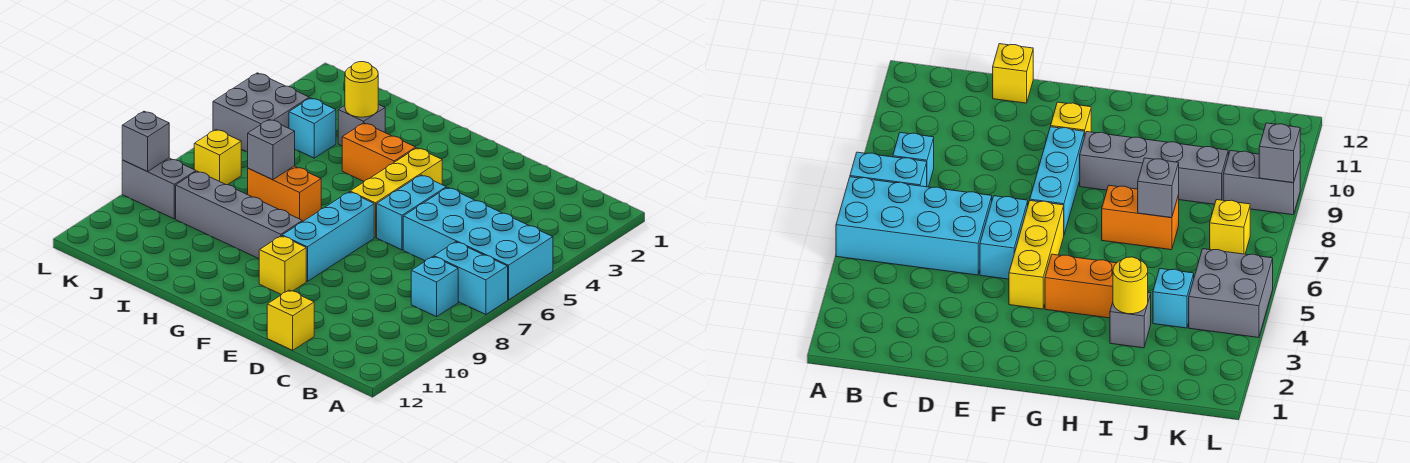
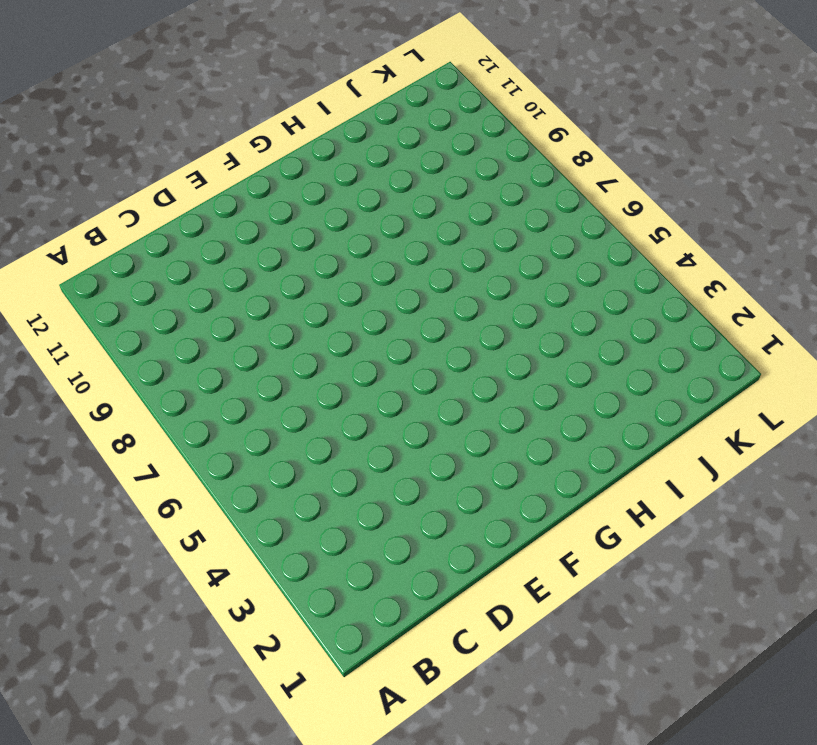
none -> cyan 2x4 brick [403,187,553,300]
none -> cyan 1x2 brick [434,242,508,314]
none -> cyan 1x1 brick [411,257,458,317]

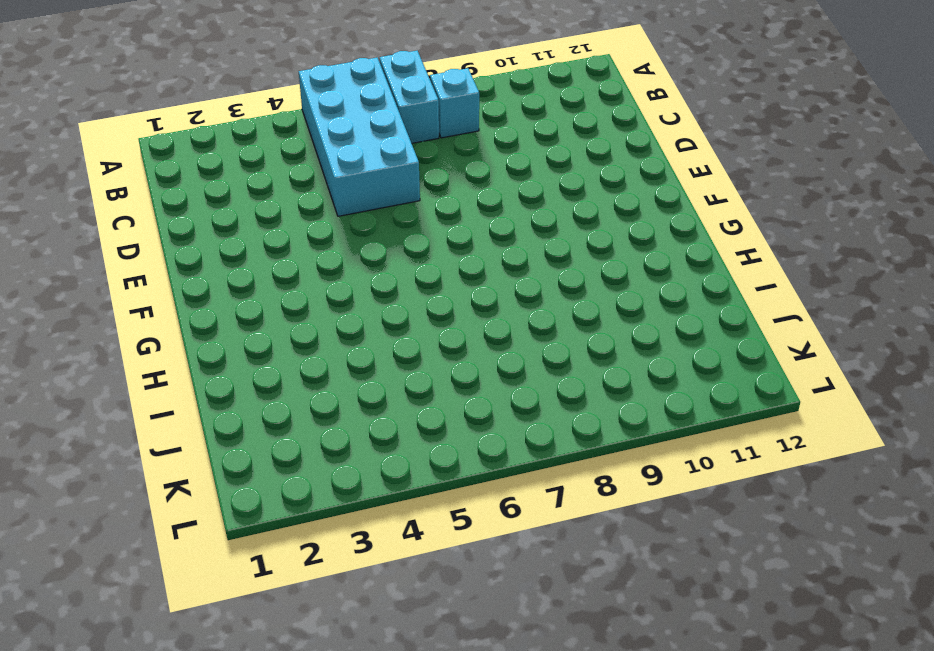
none -> yellow 1x1 brick [267,290,314,350]
none -> cyan 1x2 brick [377,175,446,250]
none -> yellow 1x3 brick [350,148,442,237]

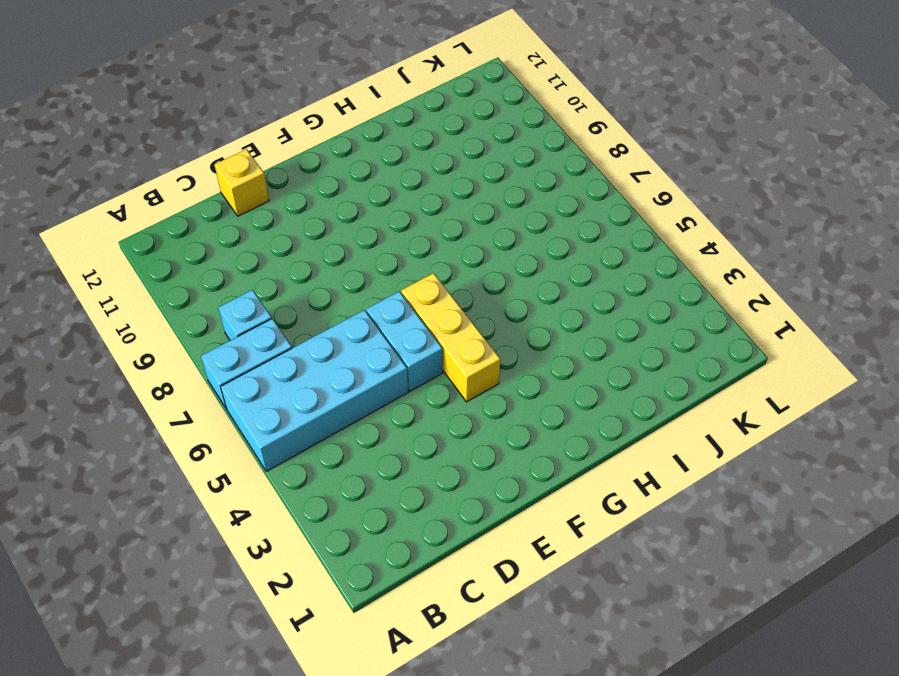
none -> cyan 1x3 brick [282,192,374,281]
none -> yellow 1x1 brick [259,236,306,295]
none -> orange 1x2 brick [342,123,416,181]

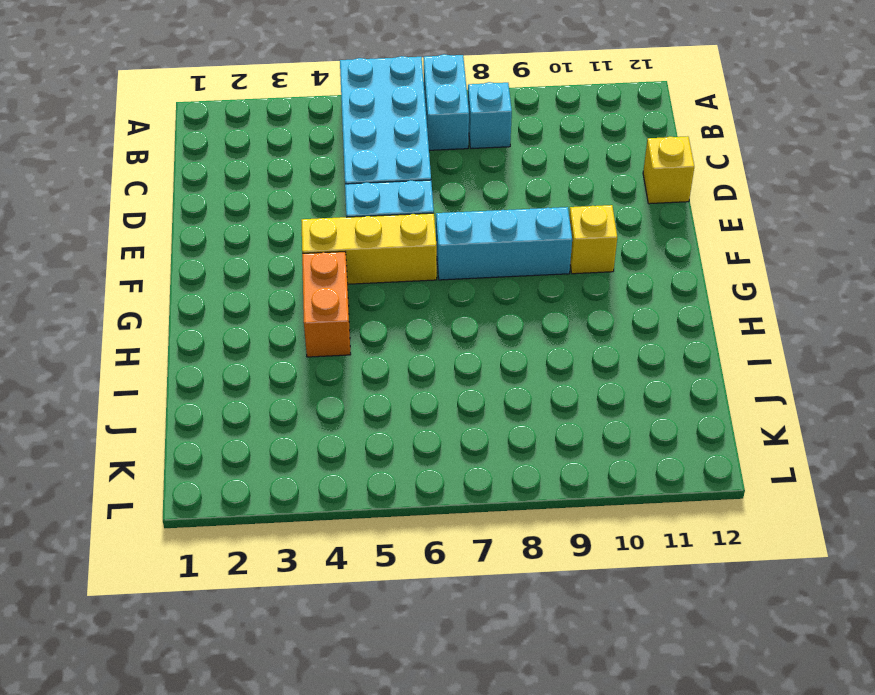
none -> grey 1x4 brick [176,171,302,259]
none -> orange 1x2 brick [248,166,321,222]
none -> grey 1x1 brick [338,104,385,146]

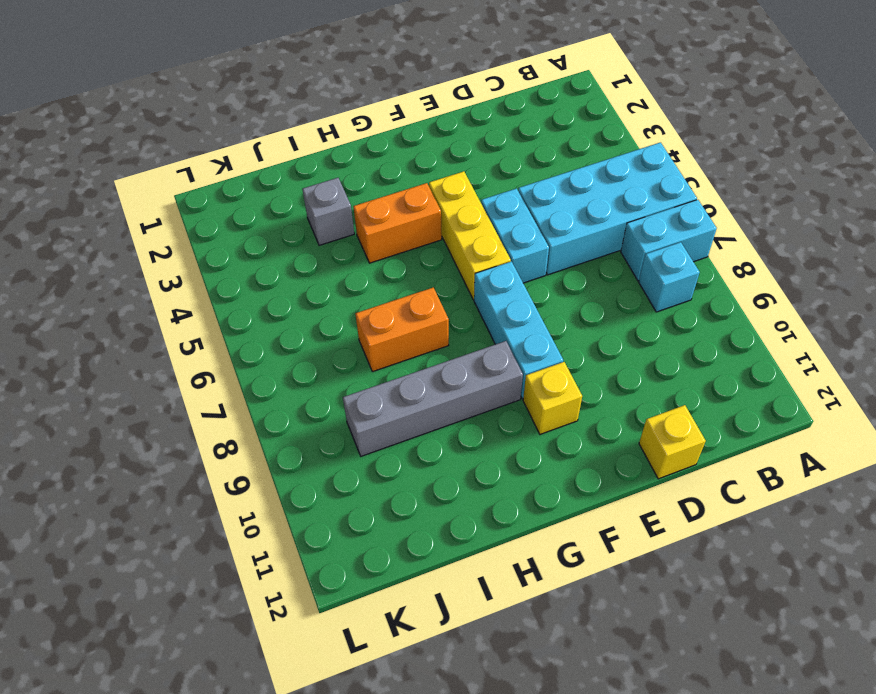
none -> cyan 1x1 brick [289,98,336,158]
none -> grey 2x2 brick [213,73,309,152]
none -> yellow 1x1 brick [194,130,241,185]

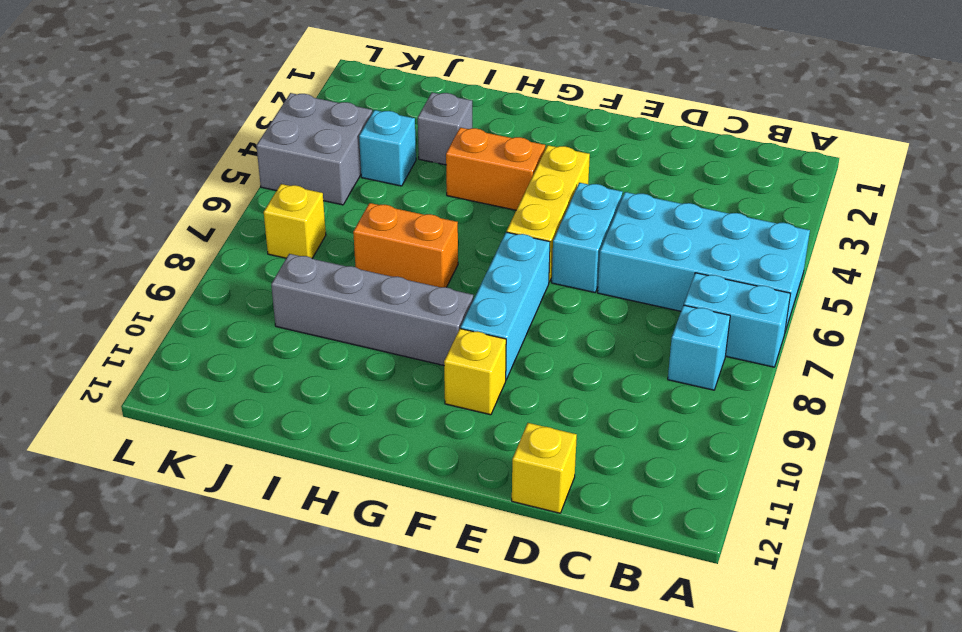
none -> grey 1x2 brick [122,158,196,219]
none -> yellow 1x1 round brick [345,62,378,117]
none -> grey 1x1 brick [248,119,295,180]

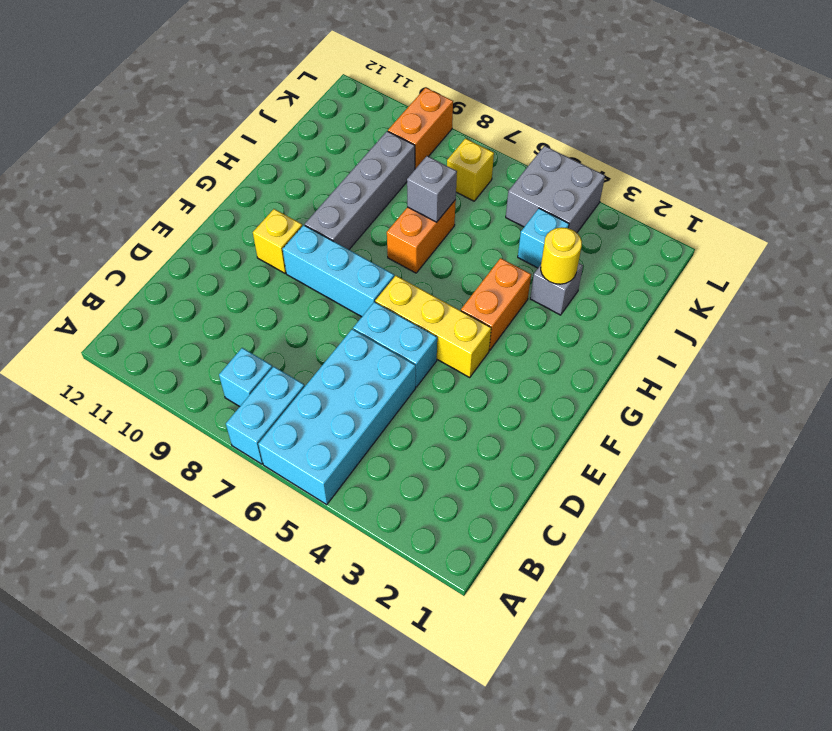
orange 1x2 brick [388,88,453,169] -> grey 1x2 brick [122,158,196,219]
none -> yellow 1x1 brick [267,290,314,350]
none -> grey 1x1 brick [122,111,169,172]

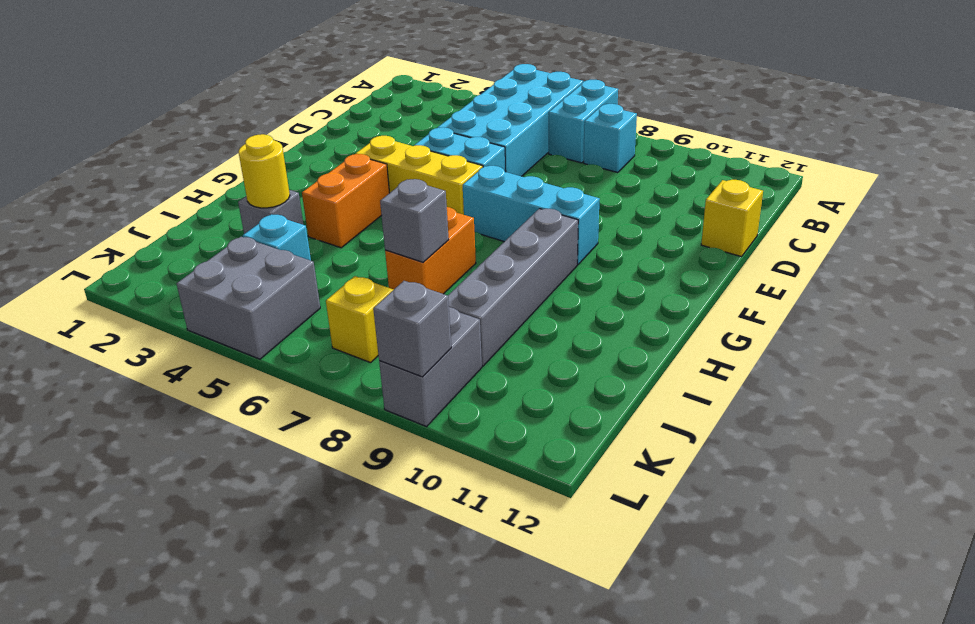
none -> yellow 1x1 brick [259,236,306,295]

